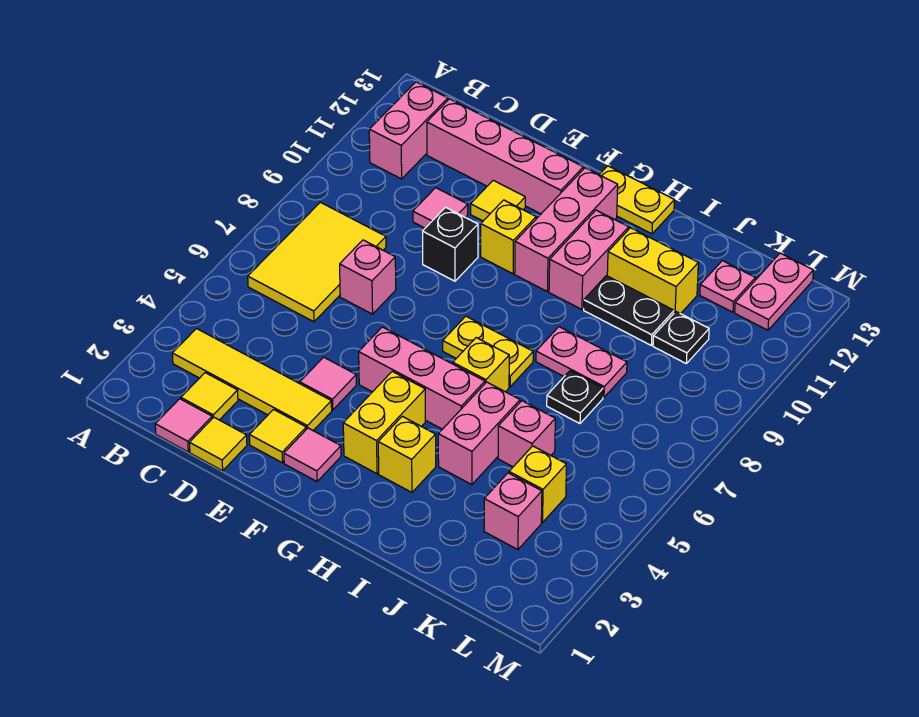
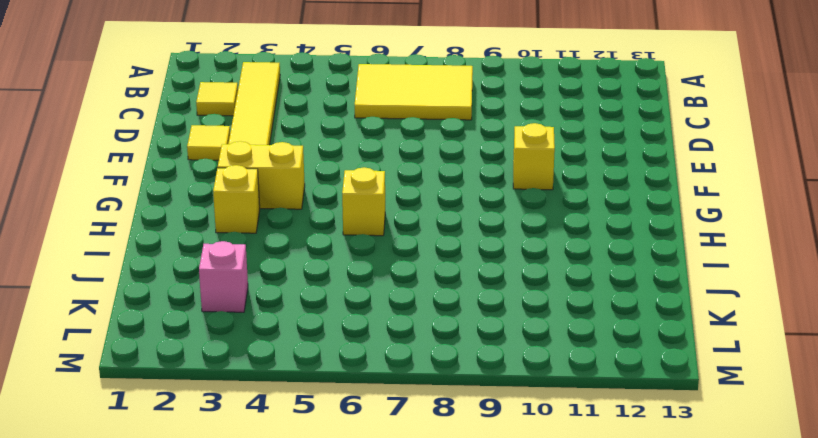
none -> pink 1x2 brick [369,82,448,179]
none -> pink 1x1 tile [155,399,212,452]
none -> pink 1x4 brick [427,99,583,214]
none -> yellow 1x1 tile [190,417,247,471]

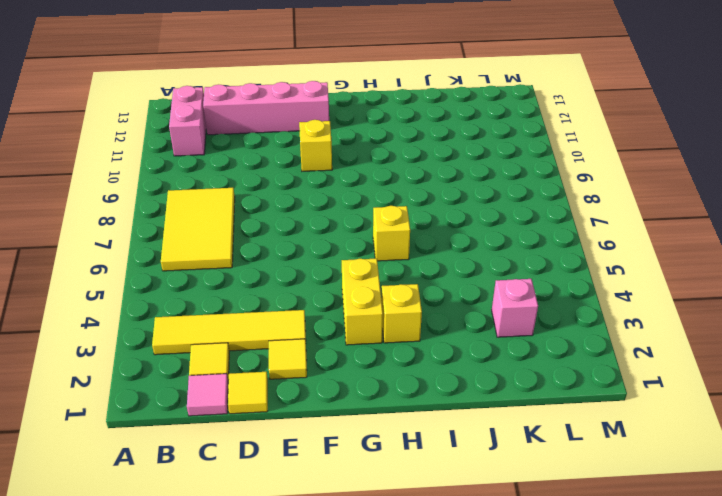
none -> pink 1x1 brick [340,240,396,314]
none -> pink 1x1 tile [413,188,468,228]
none -> pink 1x1 tile [300,357,356,410]
none -> black 1x1 brick [423,207,478,281]

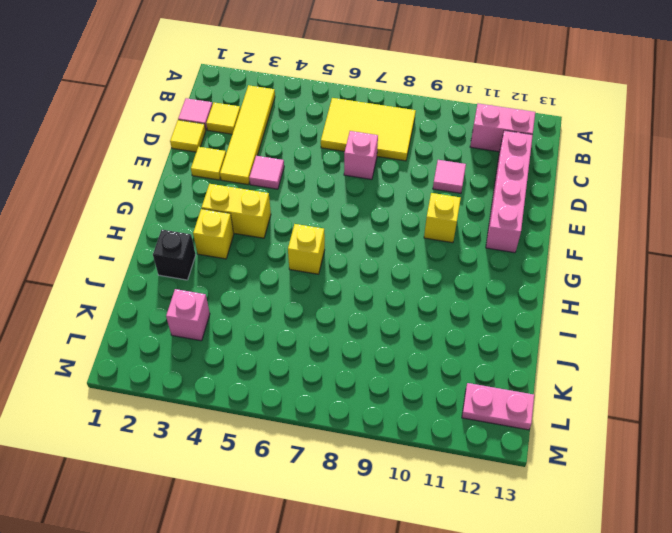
black 1x1 brick [153,230,196,280] -> black 1x1 brick moved to [423,207,478,281]
none -> yellow 1x1 tile [471,180,525,221]
none -> pink 1x1 tile [284,428,341,481]
none -> pink 1x3 brick [359,327,485,429]
none -> yellow 1x2 plate [443,316,533,387]

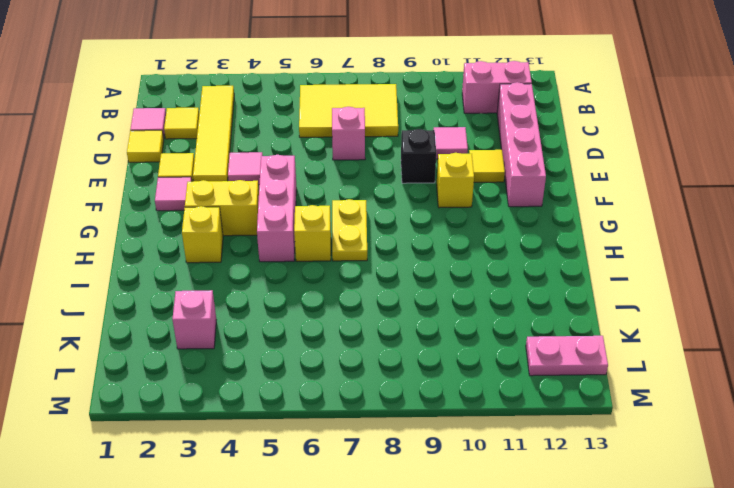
none -> pink 1x3 brick [515,168,618,291]
none -> yellow 1x2 plate [599,166,674,234]
none -> pink 1x2 brick [549,210,629,309]
none -> pink 1x2 brick [438,382,520,485]

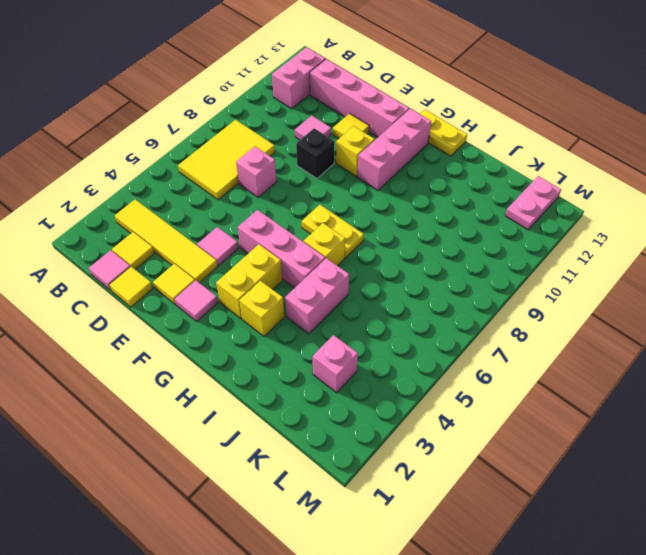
none -> pink 1x2 brick [549,210,629,309]
none -> pink 1x2 plate [536,327,627,397]
none -> black 1x2 plate [584,276,674,345]
none -> yellow 1x2 brick [607,228,698,314]

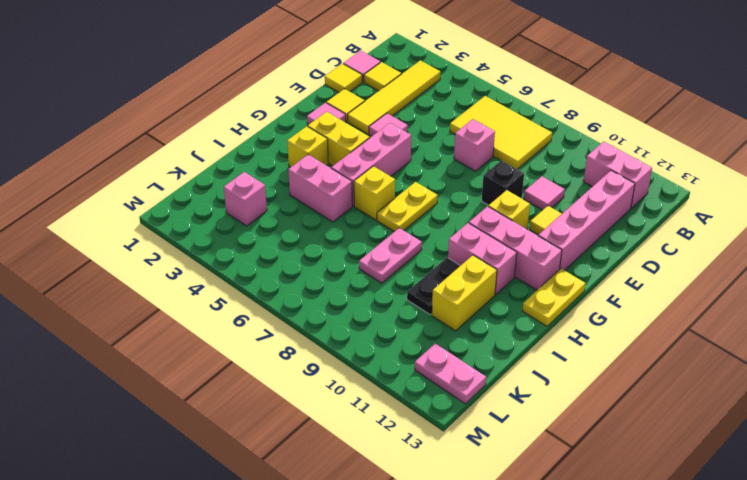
none -> pink 1x1 brick [498,401,555,467]
none -> black 1x1 plate [547,371,603,424]
none -> yellow 1x1 brick [509,446,566,522]
none -> black 1x1 plate [653,312,709,363]

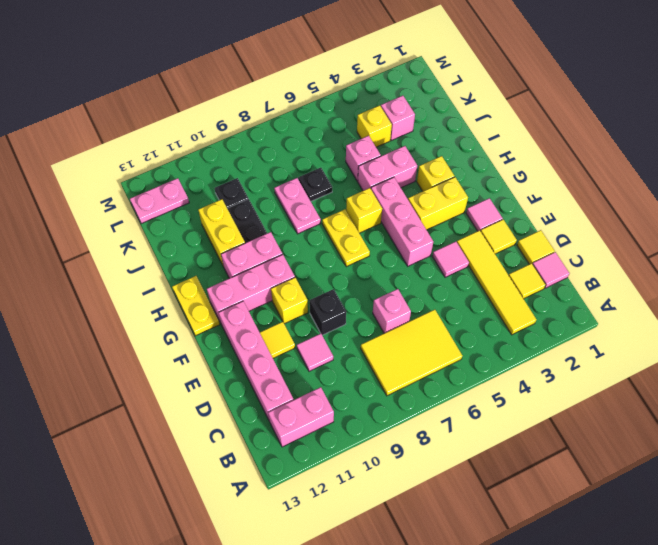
none -> pink 1x1 plate [700,261,755,312]

